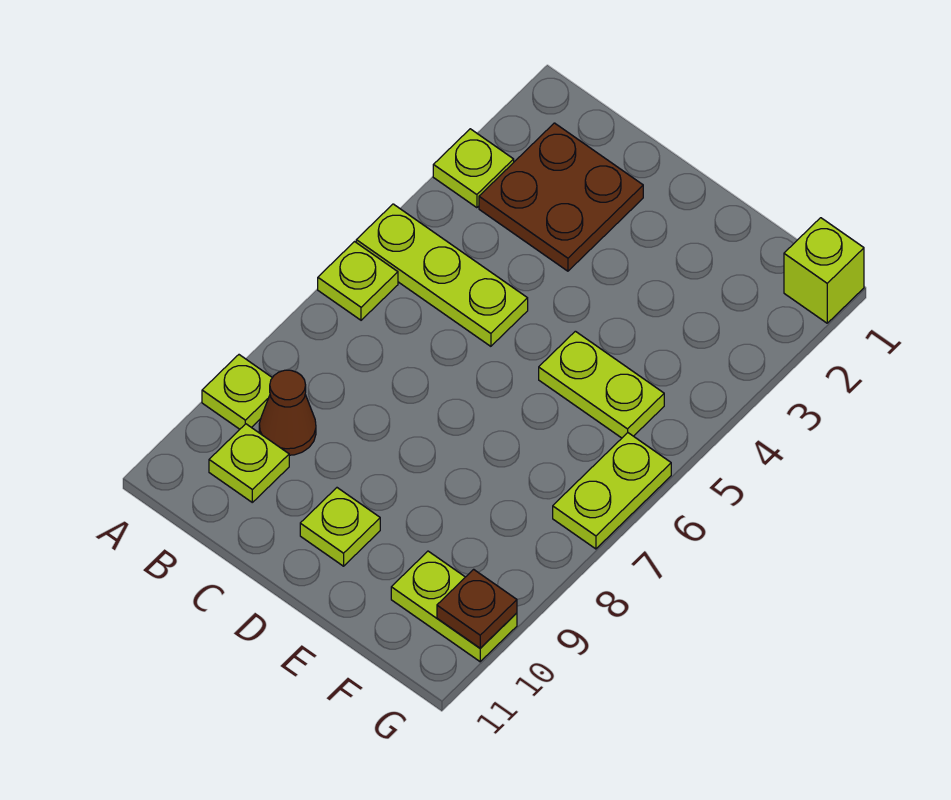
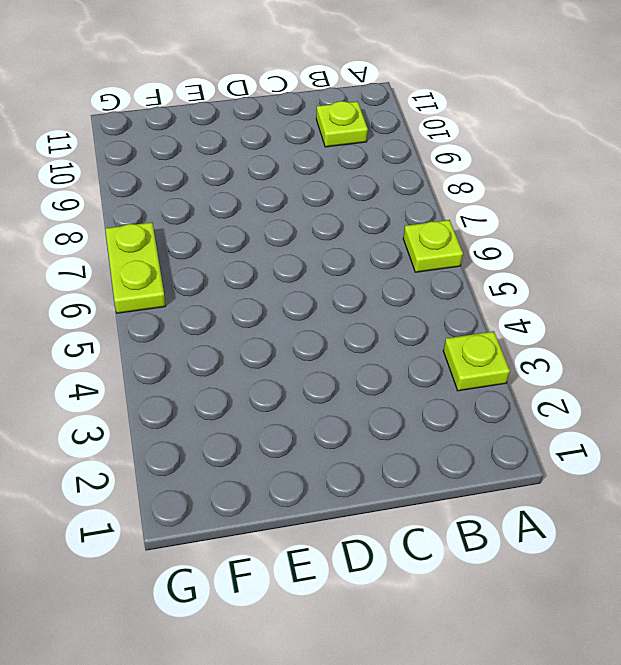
none -> lime 1x3 plate [356,204,528,346]
none -> lime 1x1 plate [202,355,272,429]
none -> brown 2x2 plate [479,123,643,271]

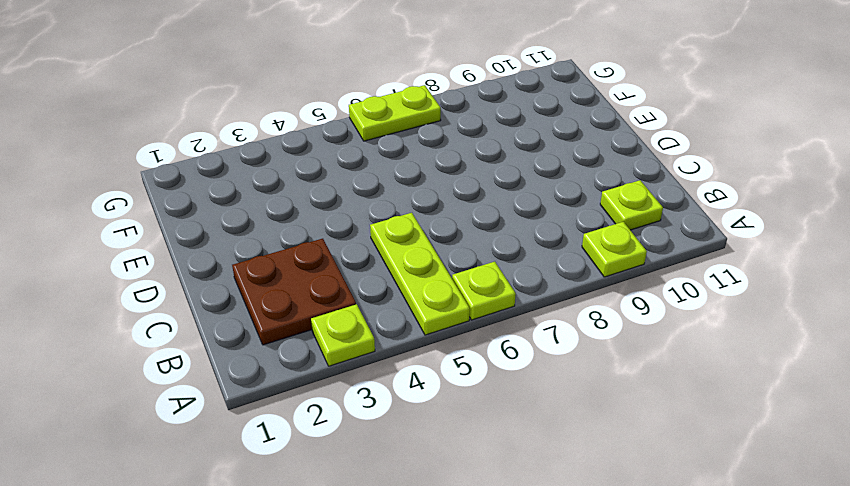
none -> brown 1x1 cone [259,370,316,455]
none -> lime 1x1 plate [300,488,380,566]
none -> lime 1x2 plate [539,331,664,438]

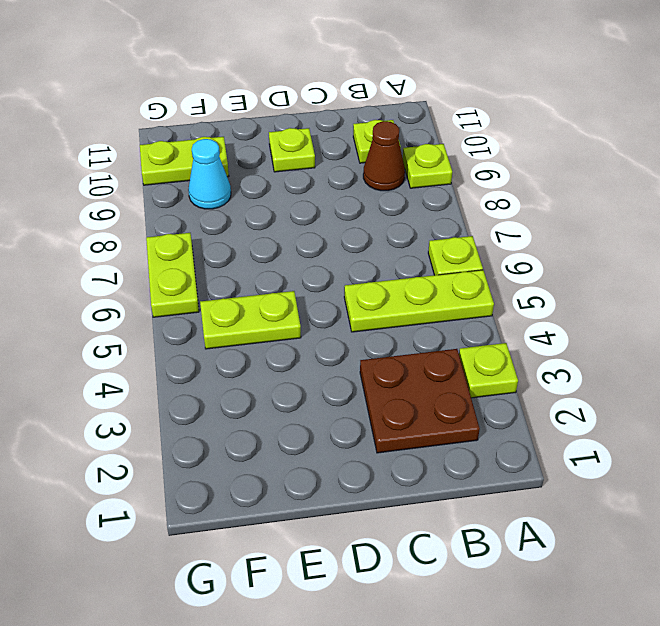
cyan 1x1 cone [188,139,231,209] -> none
none -> lime 1x1 brick [784,218,864,323]
none -> brown 1x1 plate [437,569,517,648]

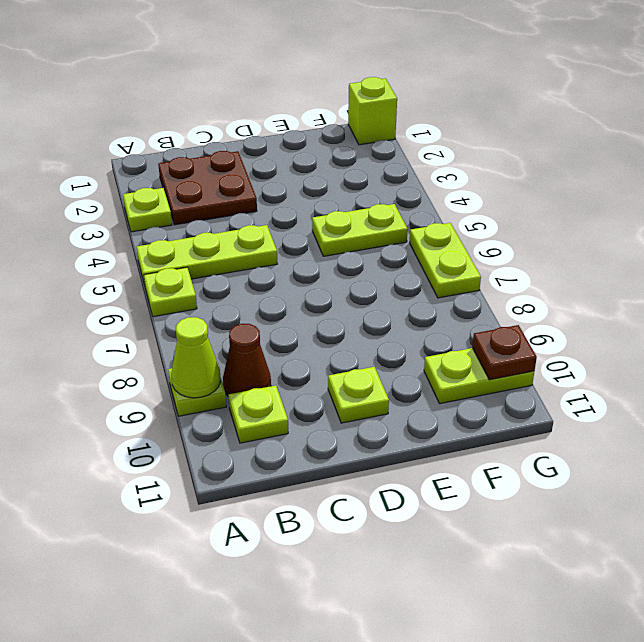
lime 1x1 cone [171,317,221,398] -> none

